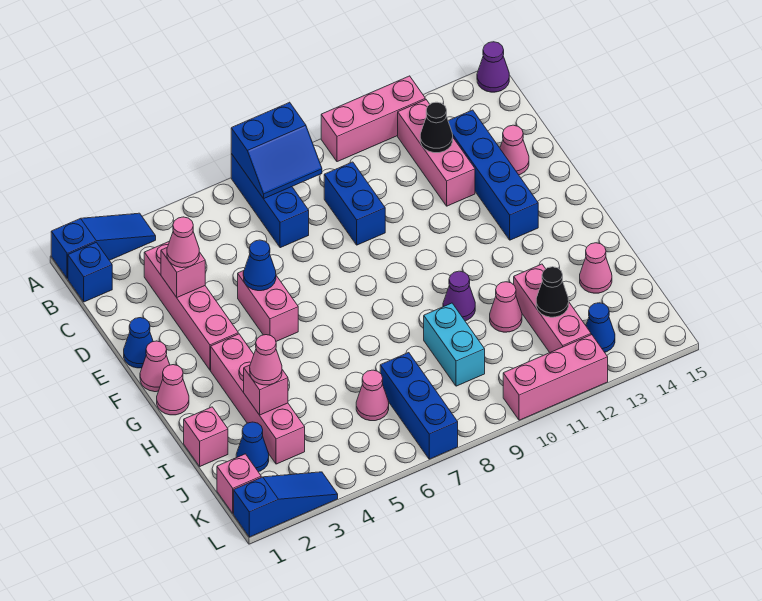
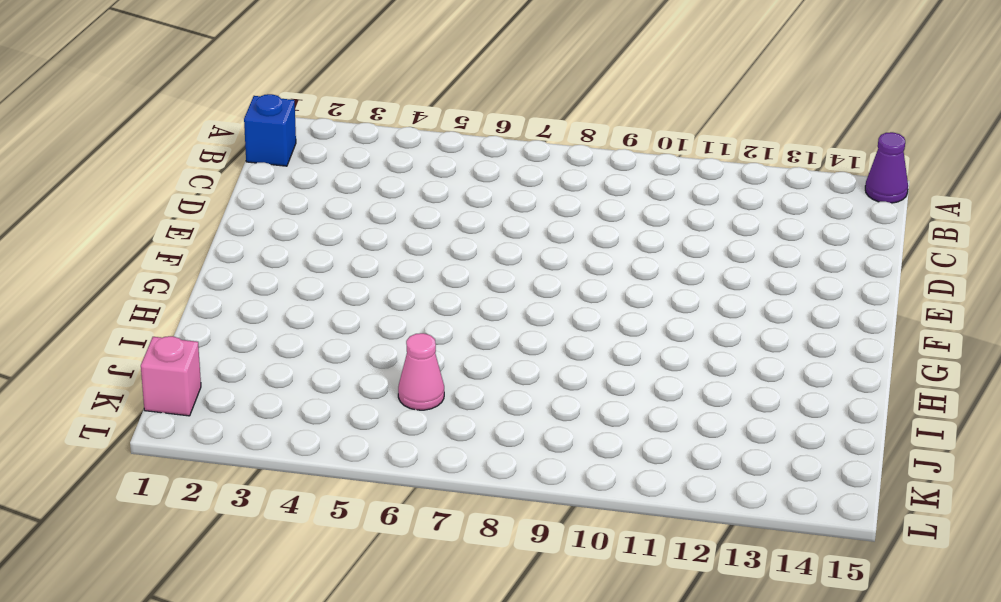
none -> blue 1x3 slope [51,213,156,279]
none -> blue 1x3 brick [231,154,309,248]
none -> pink 1x3 brick [321,76,425,162]
none -> pink 1x3 brick [398,100,475,206]

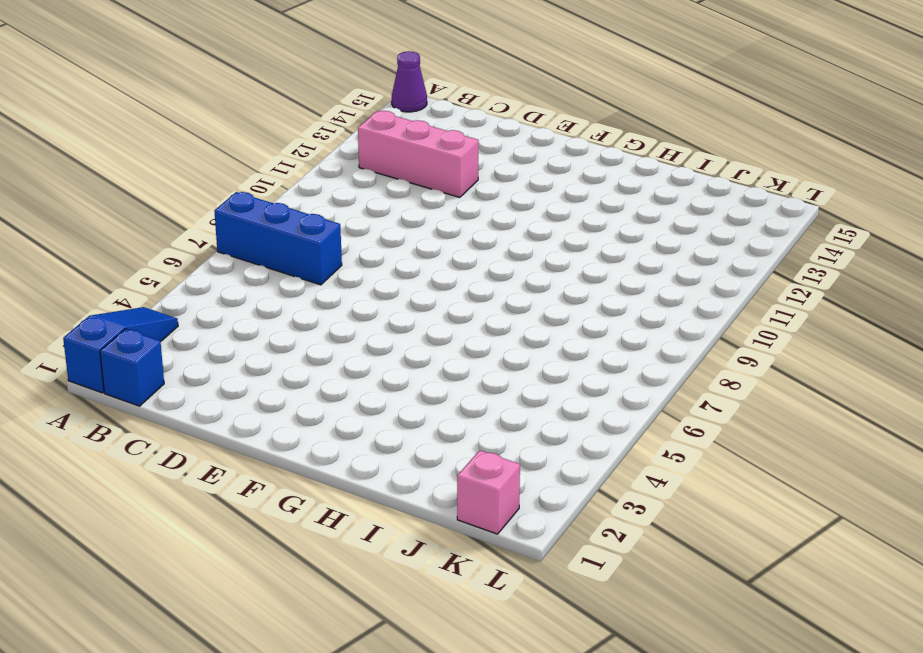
none -> pink 1x3 brick [321,76,425,162]
none -> pink 1x4 brick [144,242,238,370]
none -> blue 1x2 brick [324,162,385,245]
none -> blue 1x4 brick [448,110,538,240]

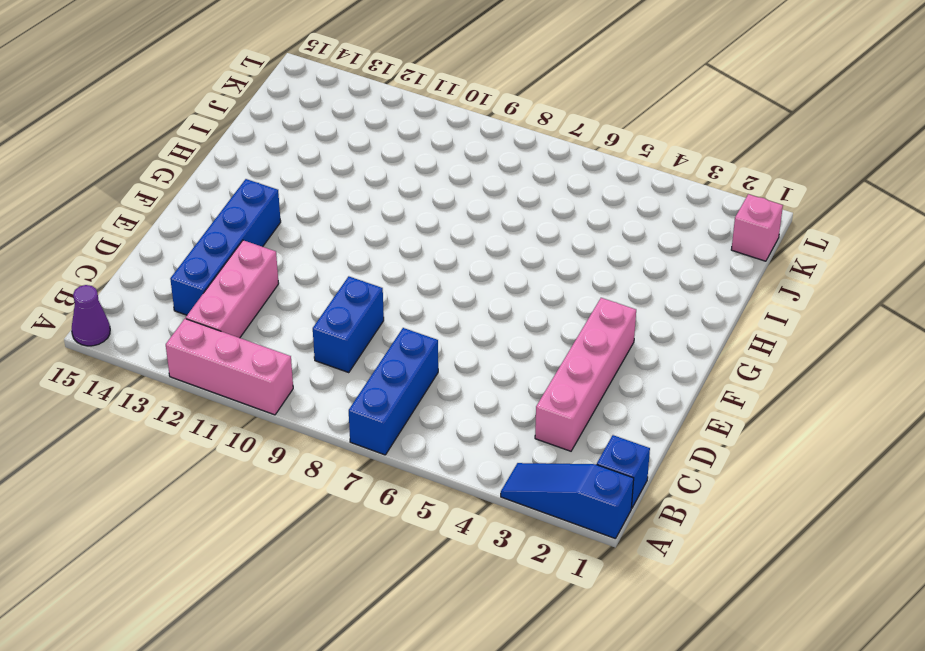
none -> pink 1x1 cone [500,125,529,175]
none -> blue 1x1 cone [124,318,153,368]
none -> pink 1x2 brick [238,271,298,341]
none -> pink 1x1 cone [140,341,170,392]

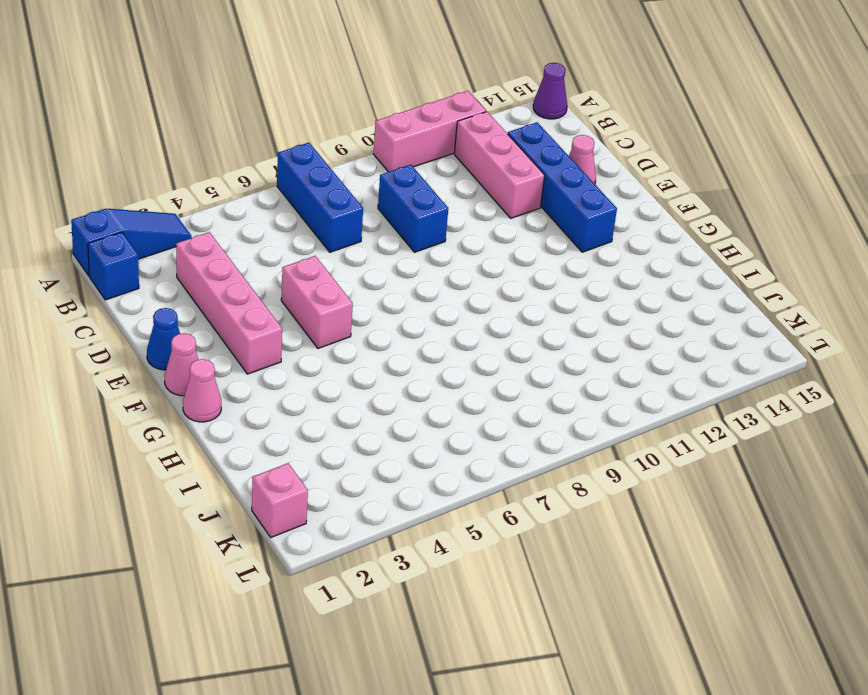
none -> pink 1x4 brick [211,334,305,464]
none -> purple 1x1 cone [443,271,475,321]
none -> pink 1x1 brick [184,407,228,466]
none -> cyan 1x2 brick [424,303,485,386]

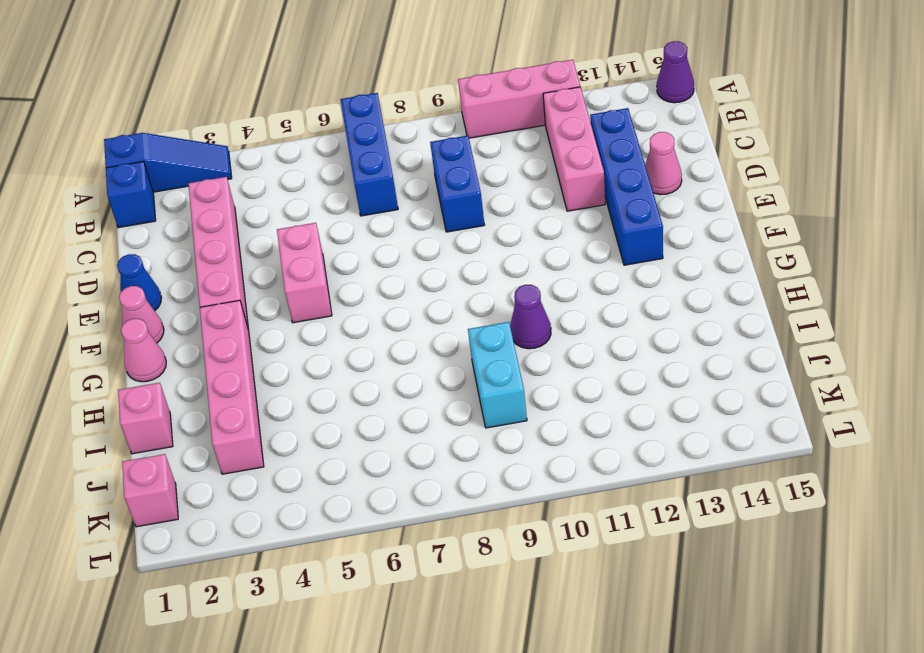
none -> pink 1x1 cone [490,282,522,332]
none -> pink 1x3 brick [514,264,591,352]
none -> pink 1x1 cone [580,243,612,293]
none -> blue 1x1 cone [236,422,269,472]

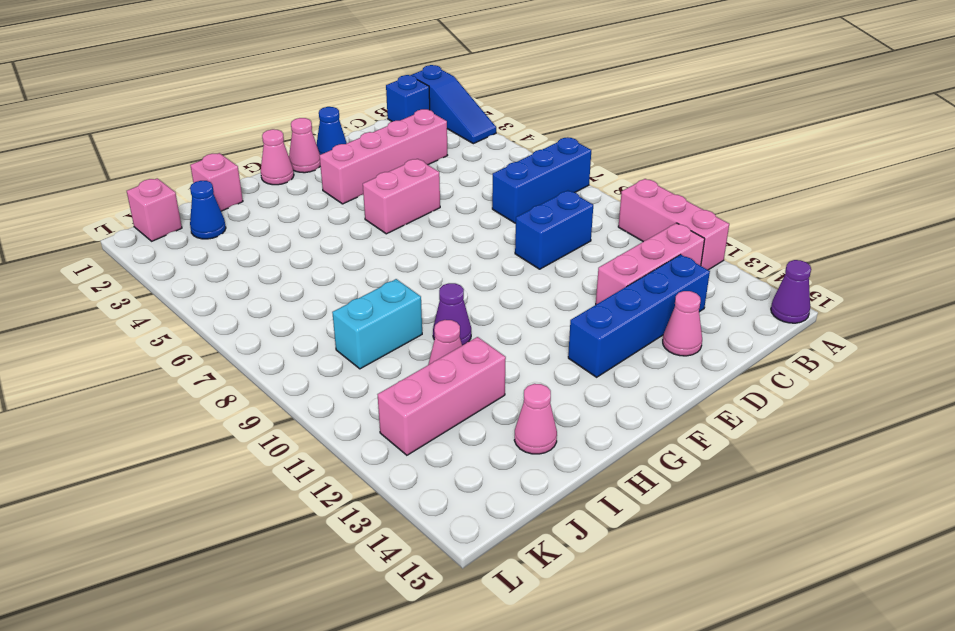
none -> pink 1x4 brick [211,334,305,464]
none -> pink 1x1 cone [356,370,389,421]
none -> blue 1x3 brick [380,353,458,459]
none -> blue 1x1 cone [586,303,615,352]

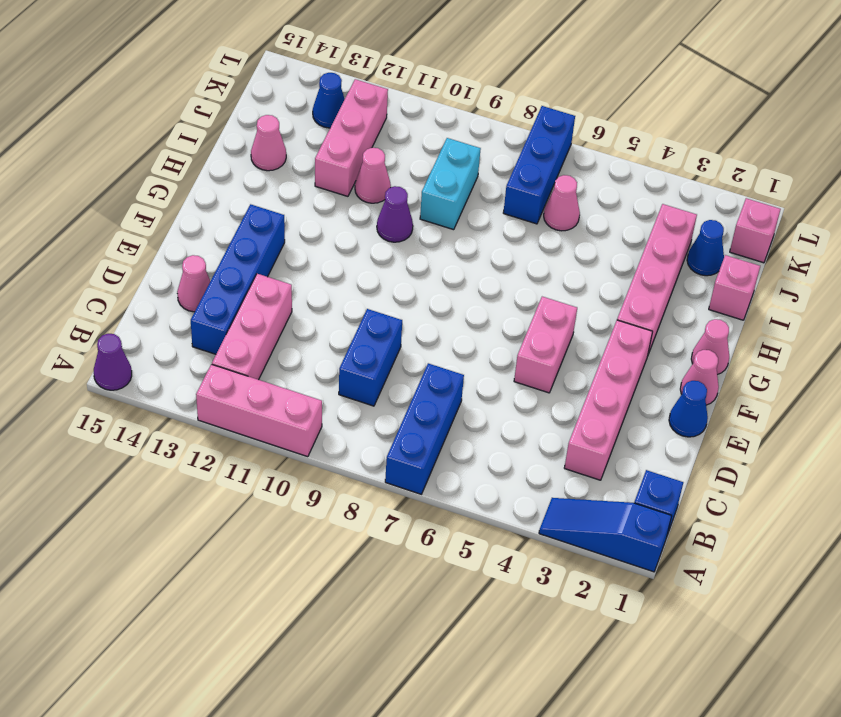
none -> blue 1x3 slope [234,472,338,537]
none -> pink 1x3 brick [503,335,608,420]
none -> blue 2x2 slope [231,102,322,199]
none -> black 1x1 cone [420,102,453,153]

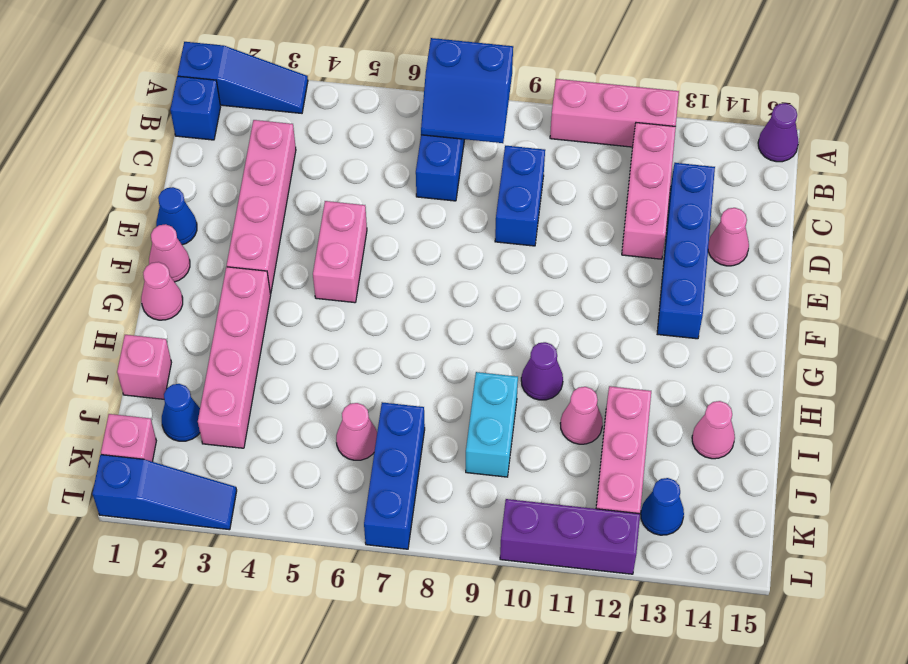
purple 1x3 brick [500,499,640,574] -> pink 1x3 brick [503,335,608,420]
none -> black 1x1 cone [420,102,453,153]
none -> pink 1x1 brick [161,248,205,297]
none -> blue 1x1 cone [243,240,276,291]
none -> pink 1x1 brick [244,365,288,415]

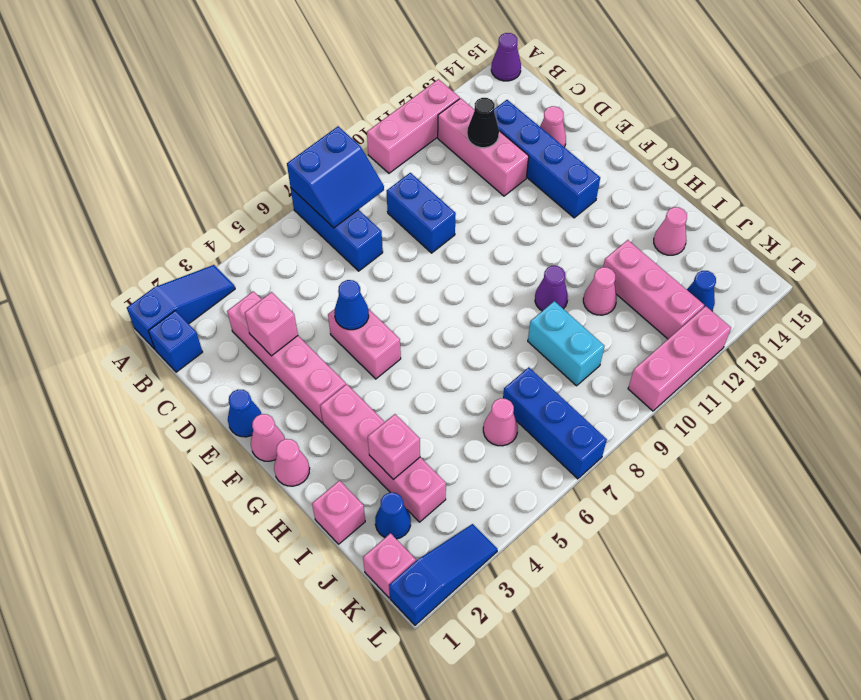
none -> black 1x1 cone [536,267,569,317]
none -> pink 1x1 cone [167,217,199,268]
none -> pink 1x1 cone [250,335,282,385]

